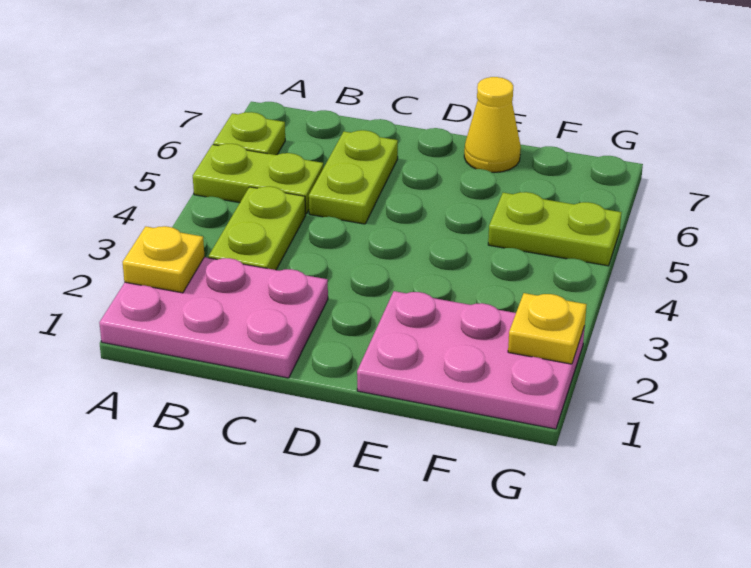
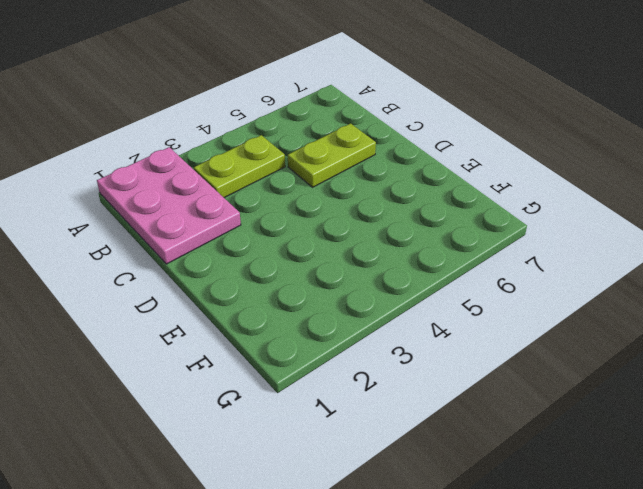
none -> lime 1x2 plate [193,144,323,214]
none -> lime 1x1 plate [213,112,285,155]

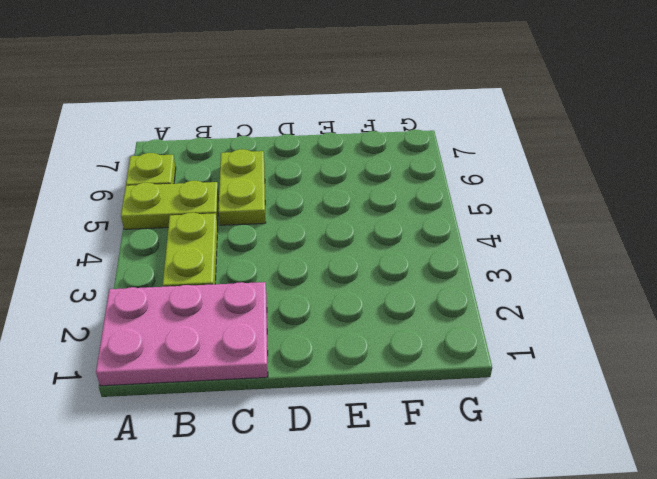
none -> pink 2x3 plate [357,291,585,429]
none -> yellow 1x1 cone [464,77,521,173]

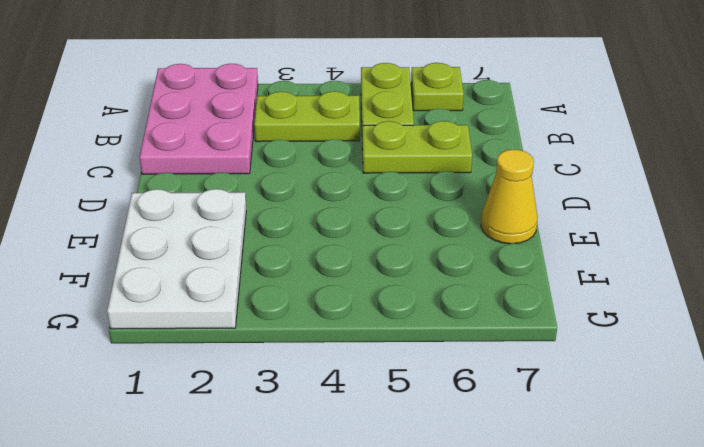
white 2x3 plate [107,189,246,329] -> pink 2x3 plate [357,291,585,429]
none -> lime 1x2 plate [488,192,621,266]
none -> yellow 1x1 plate [123,226,204,293]

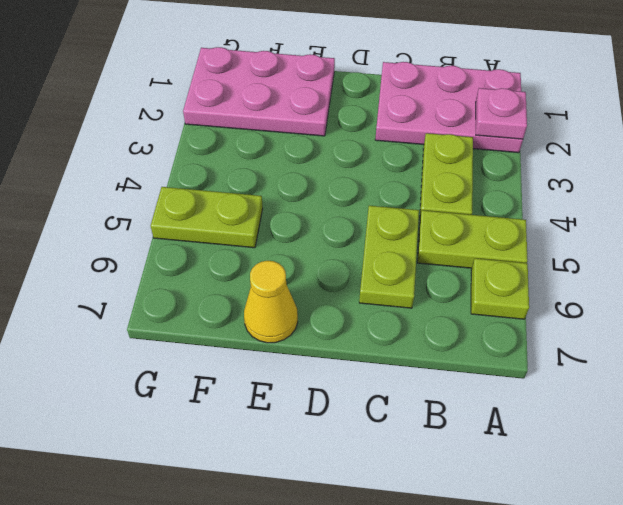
pink 1x1 plate [476,88,527,139] -> yellow 1x1 plate [123,226,204,293]
none -> yellow 1x1 plate [508,293,587,364]

